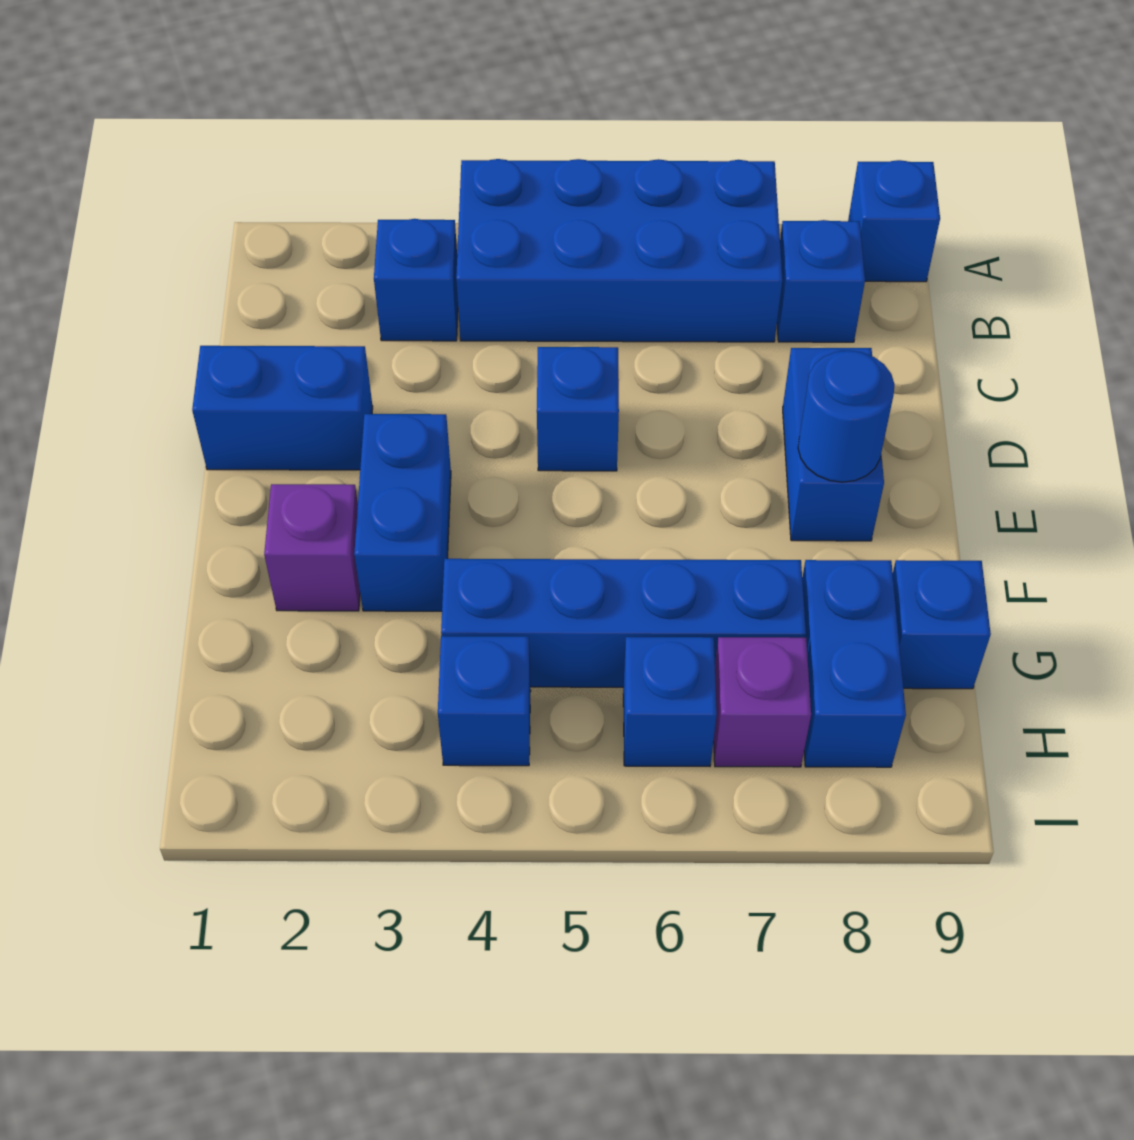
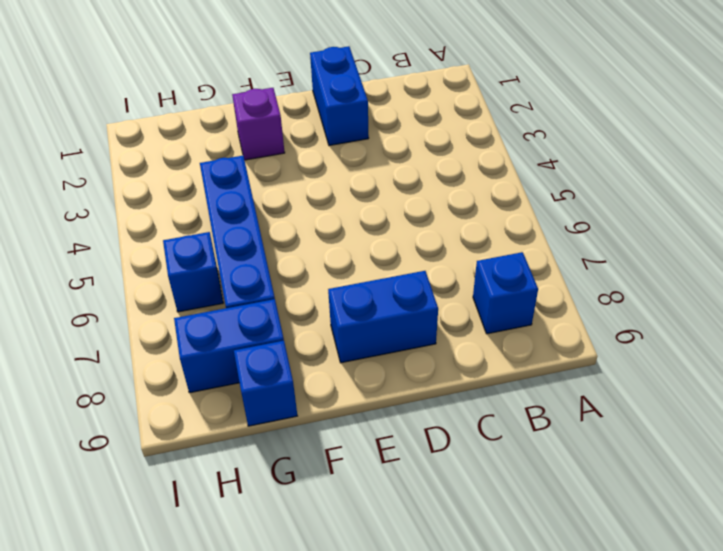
none -> blue 2x4 brick [456,159,783,342]
none -> blue 1x1 brick [848,160,940,282]
none -> blue 1x1 brick [374,219,458,341]

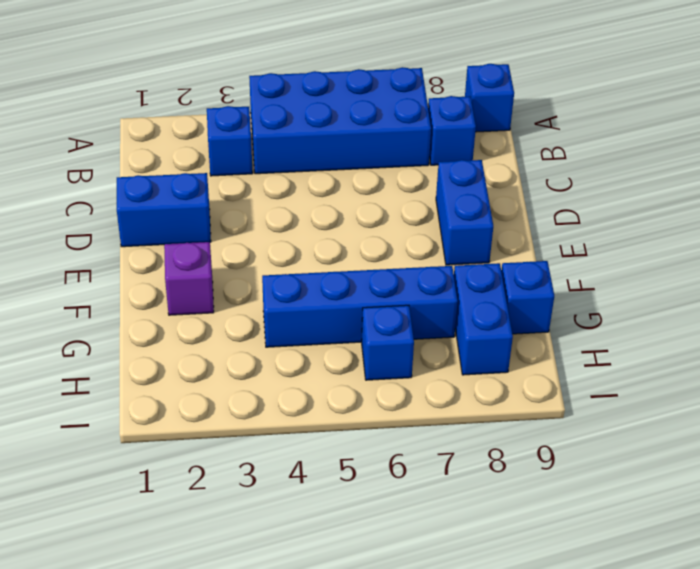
none -> blue 1x1 brick [537,347,619,471]
none -> blue 1x2 brick [354,414,451,611]
none -> blue 1x1 brick [438,636,531,766]

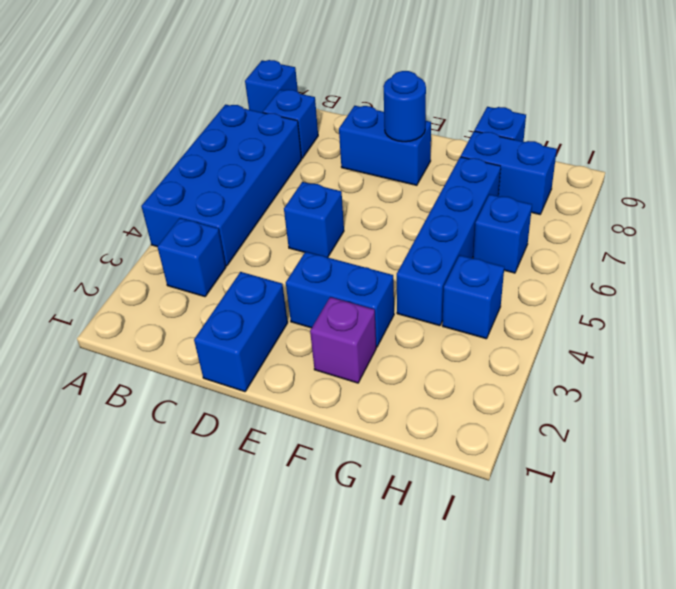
none -> purple 1x1 brick [714,637,811,767]

